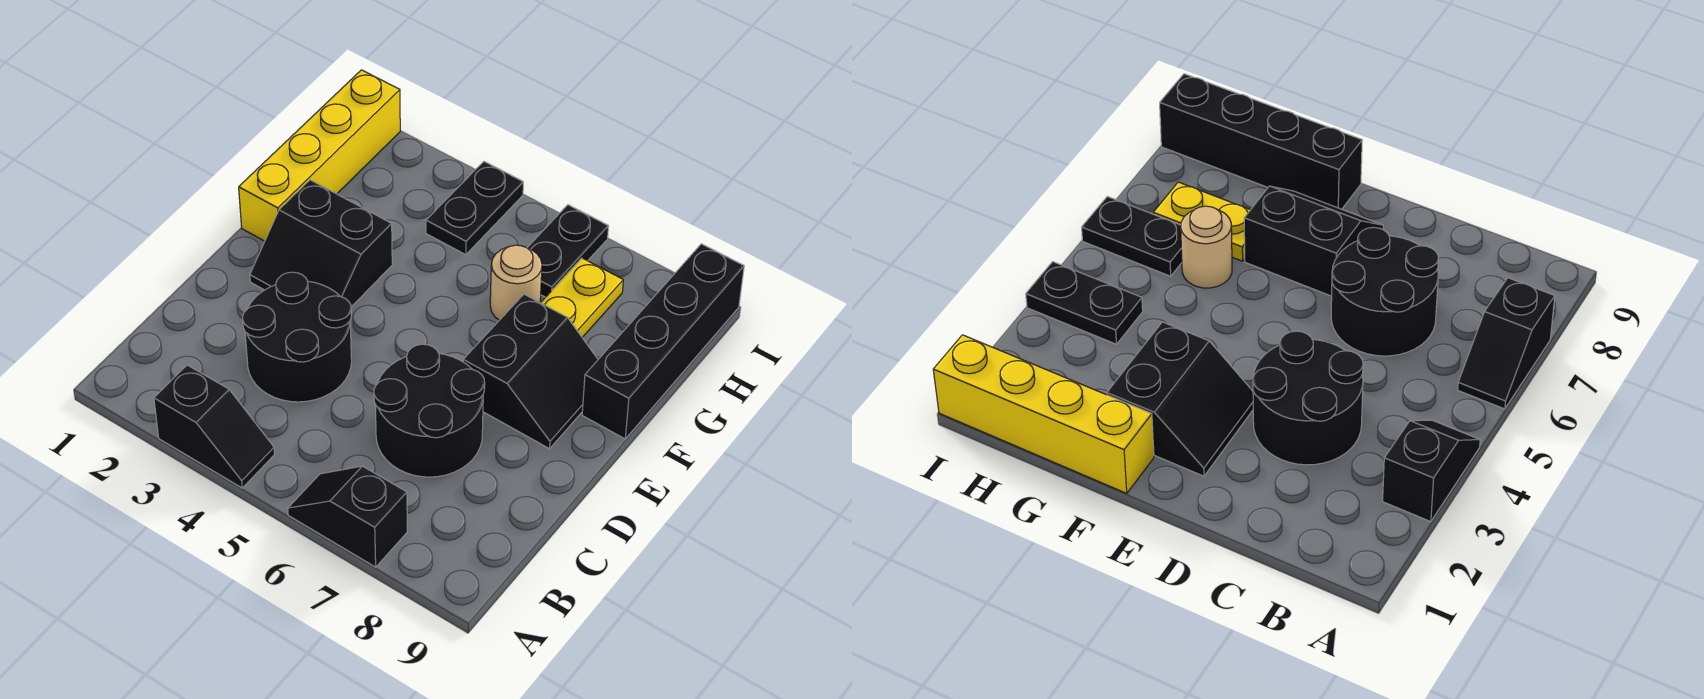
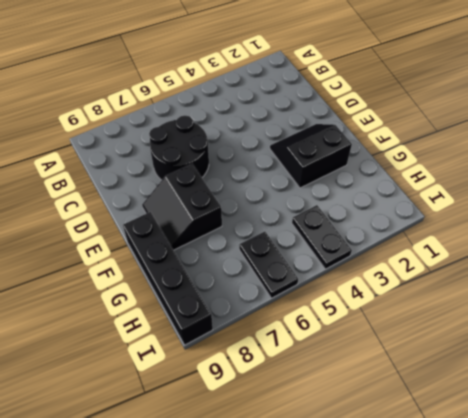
none -> black 1x2 slope [154,365,275,488]
none -> black 1x2 slope [288,466,407,567]
none -> black 2x2 round brick [243,272,352,402]

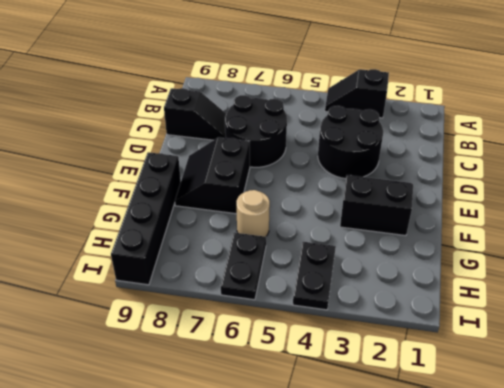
black 1x2 slope [164,88,226,140] -> black 1x2 slope moved to [288,466,407,567]
none -> yellow 1x4 brick [239,70,400,241]
none -> yellow 1x2 plate [541,258,623,337]

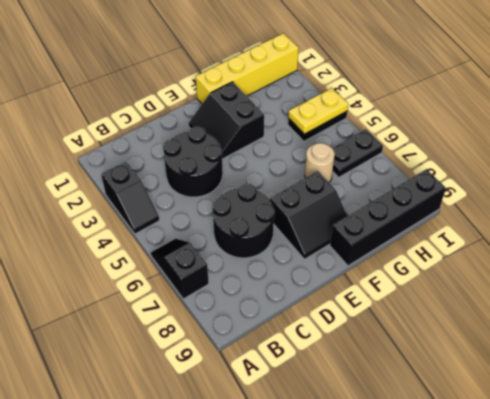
yellow 1x2 plate [288,88,348,134] -> yellow 1x2 plate moved to [541,258,623,337]

